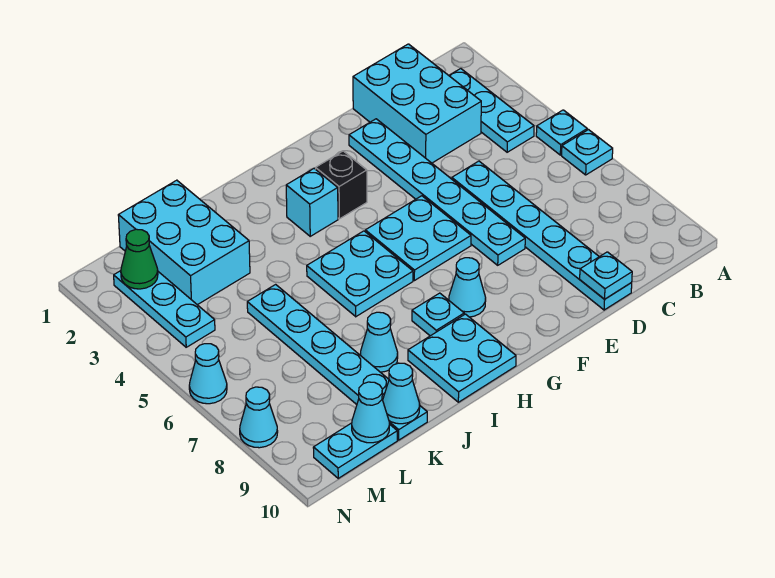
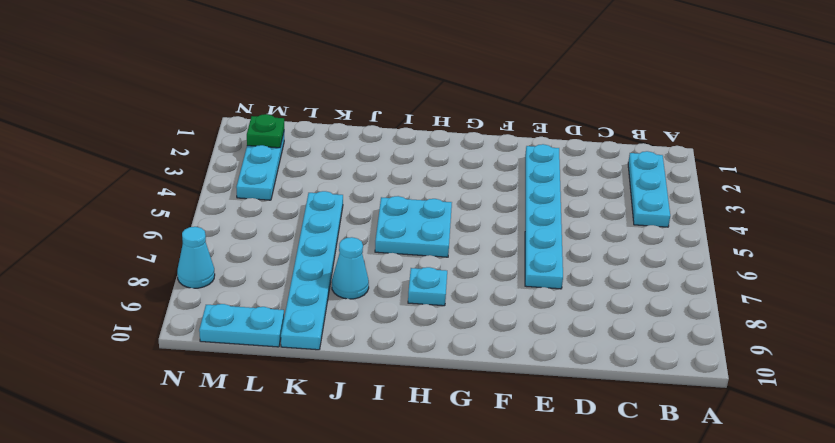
green 1x1 plate [247,114,284,148] -> green 1x1 cone [121,229,158,289]
none -> cyan 1x1 plate [536,110,587,155]
none -> cyan 1x1 plate [562,130,613,175]
none -> cyan 2x3 brick [353,44,481,163]

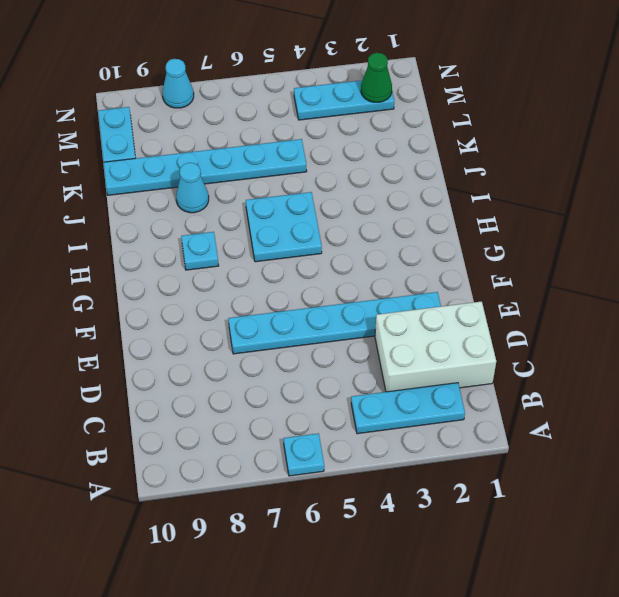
white 2x3 brick [375,301,496,392] -> cyan 2x3 brick [353,44,481,163]
none -> cyan 1x1 plate [536,110,587,155]
none -> cyan 1x6 plate [452,161,632,310]
none -> cyan 2x2 plate [365,196,471,281]

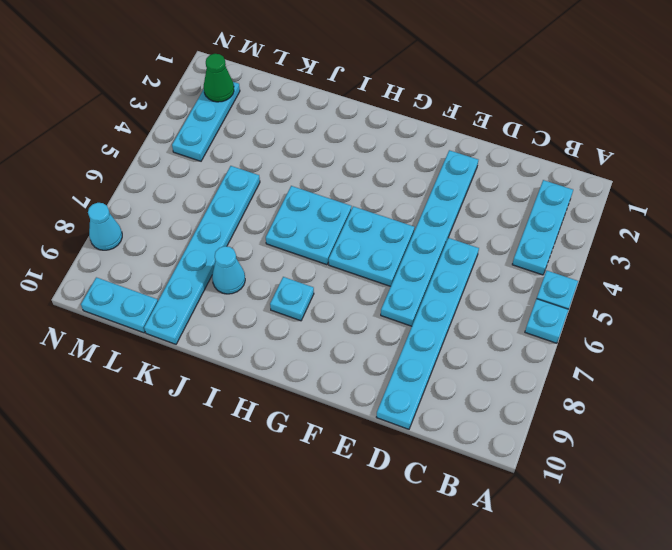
none -> cyan 2x3 brick [353,44,481,163]
none -> black 1x1 brick [316,151,367,219]
none -> cyan 1x1 cone [449,258,486,317]

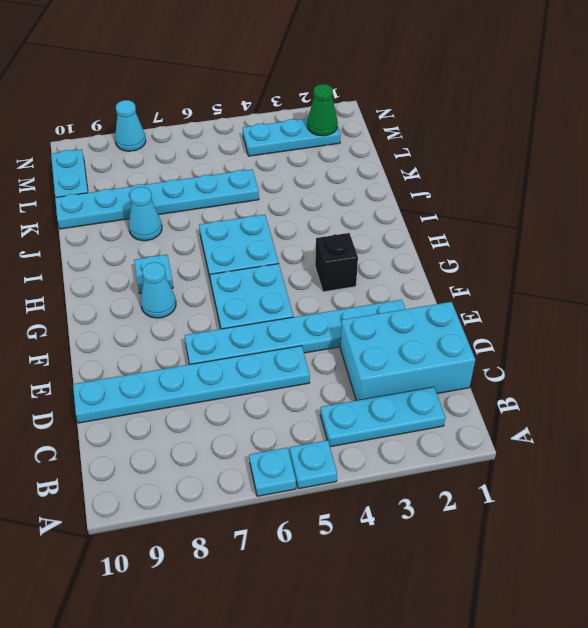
none -> cyan 1x1 brick [286,168,338,236]
none -> cyan 2x2 plate [408,314,516,402]
none -> cyan 2x3 brick [118,180,250,305]

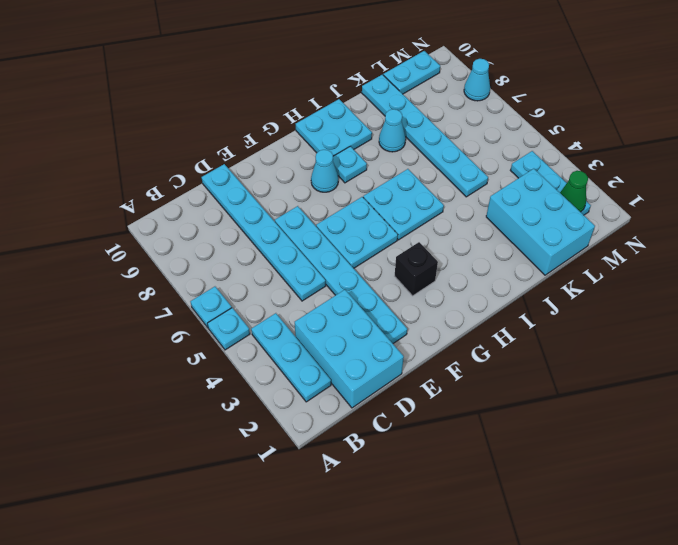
none -> cyan 1x1 brick [286,168,338,236]
none -> cyan 1x1 cone [189,344,227,404]
none -> cyan 1x1 plate [580,252,632,299]

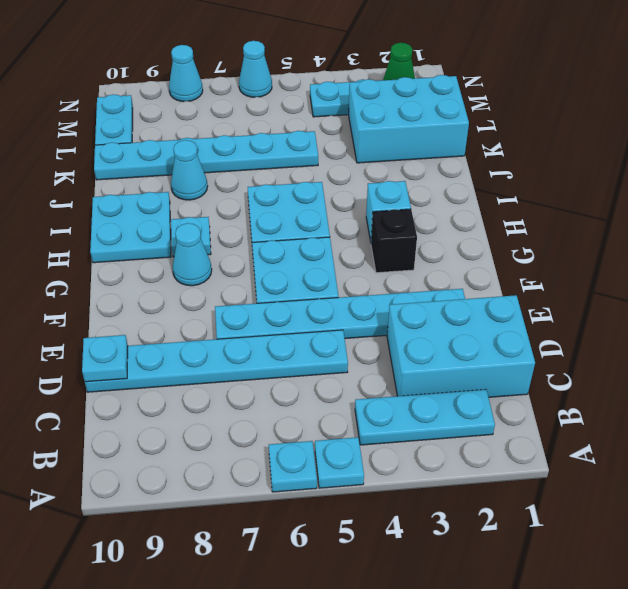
none -> cyan 1x1 cone [383,363,420,424]
none -> cyan 1x1 cone [352,382,389,443]

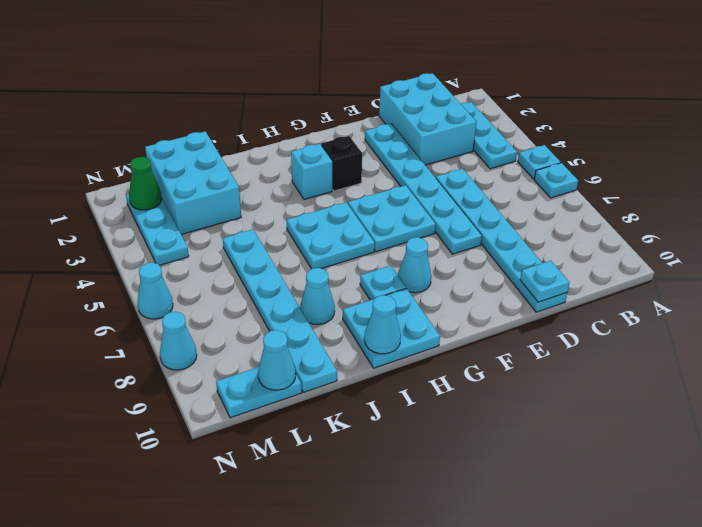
cyan 1x1 cone [365,295,401,354] -> cyan 1x1 cone moved to [383,363,420,424]

